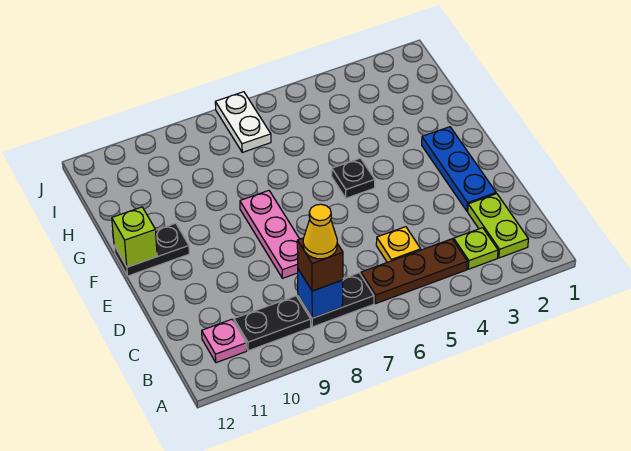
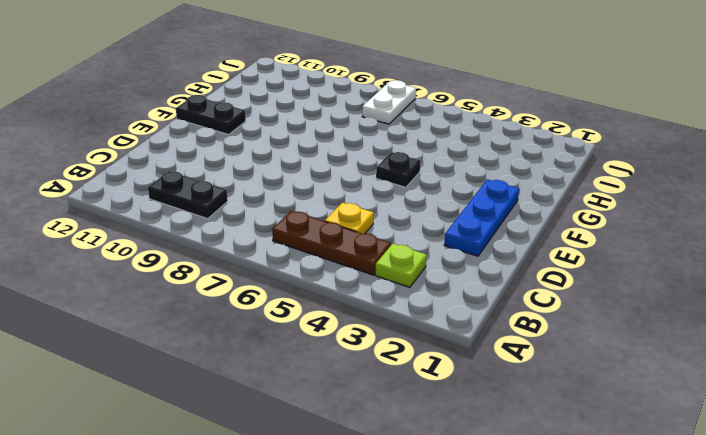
none -> lime 1x2 plate [468,194,528,258]
none -> black 1x2 plate [298,273,374,327]
none -> pink 1x1 plate [202,319,247,363]

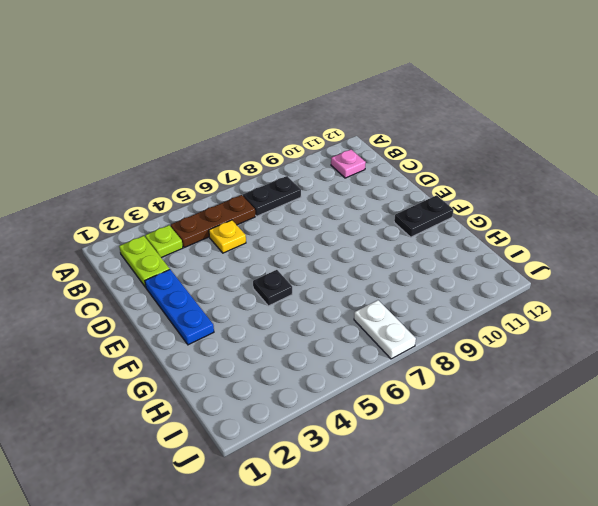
none -> black 1x2 plate [234,296,311,351]
none -> pink 1x3 plate [240,191,299,278]
none -> blue 1x1 brick [298,269,343,318]

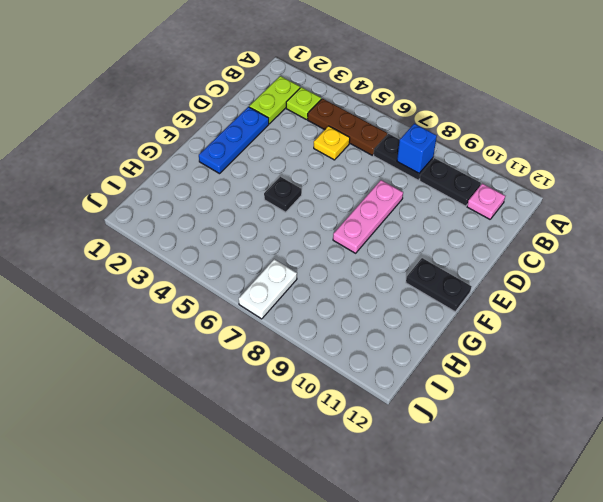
none -> lime 1x1 brick [112,207,157,267]
none -> brown 1x1 brick [297,238,343,291]
none -> yellow 1x1 cone [303,204,337,259]

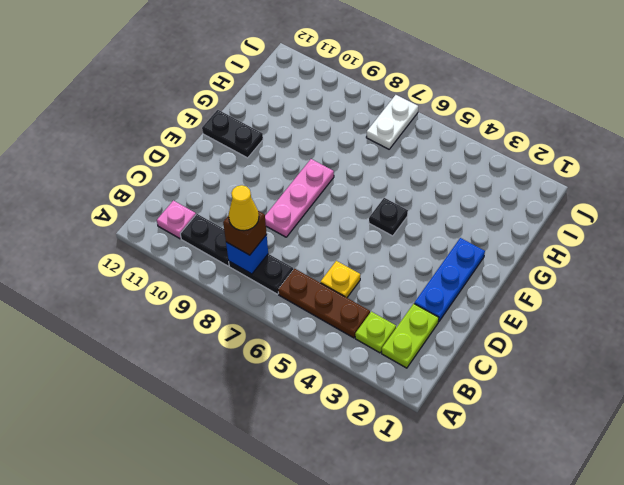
none -> lime 1x1 brick [112,207,157,267]

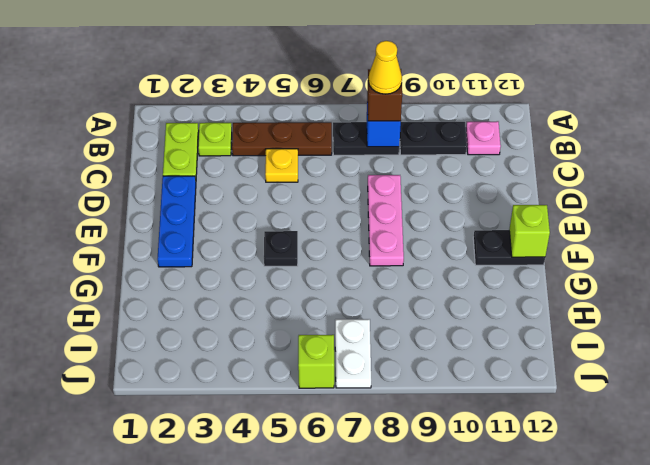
lime 1x1 brick [298,335,334,388] -> none

